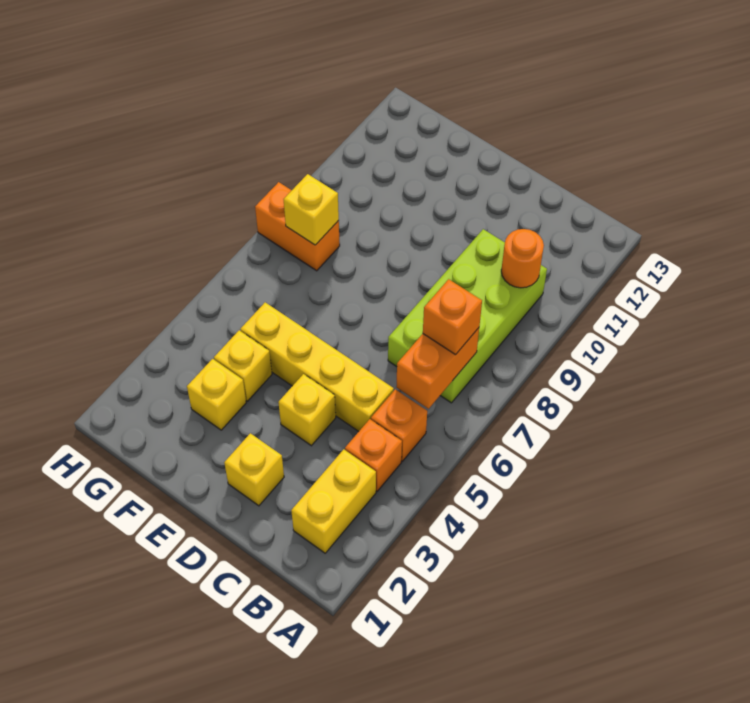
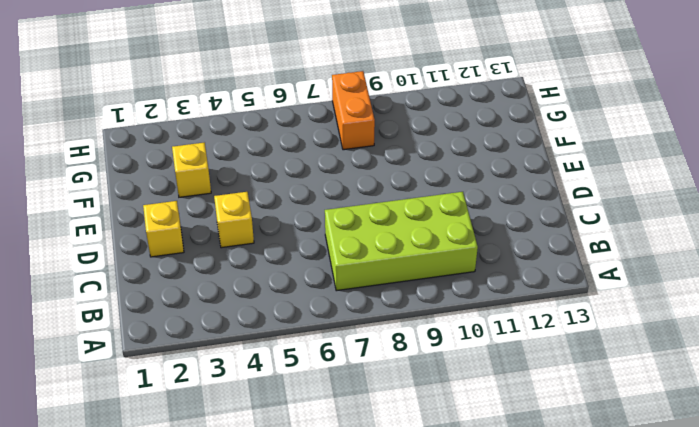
none -> yellow 1x2 brick [291,449,376,553]
none -> orange 1x1 brick [345,419,402,491]
none -> orange 1x1 brick [371,389,427,461]

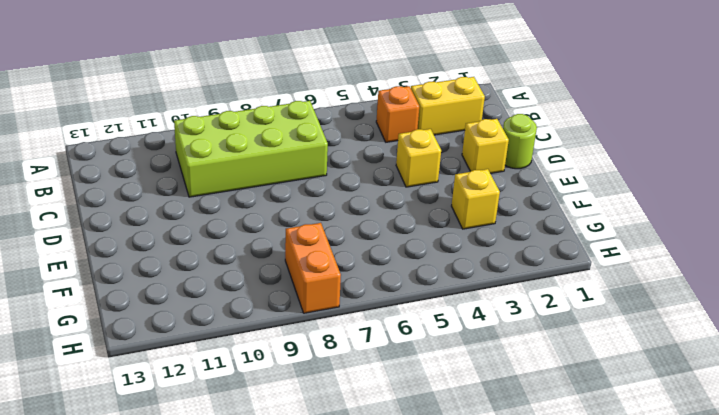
lime 1x1 round brick [503,114,537,169] -> none
none -> orange 1x1 brick [371,389,427,461]
none -> yellow 1x4 brick [240,302,394,431]
none -> yellow 1x1 brick [214,330,272,401]

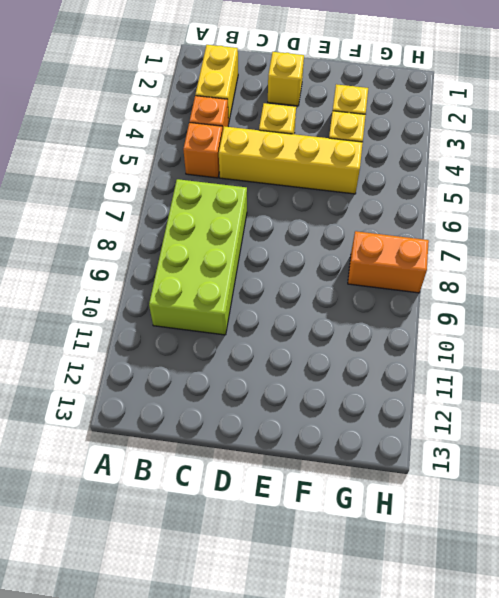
none -> orange 1x2 brick [396,328,479,409]
none -> orange 1x1 round brick [501,229,544,288]
none -> yellow 1x1 brick [284,174,339,245]

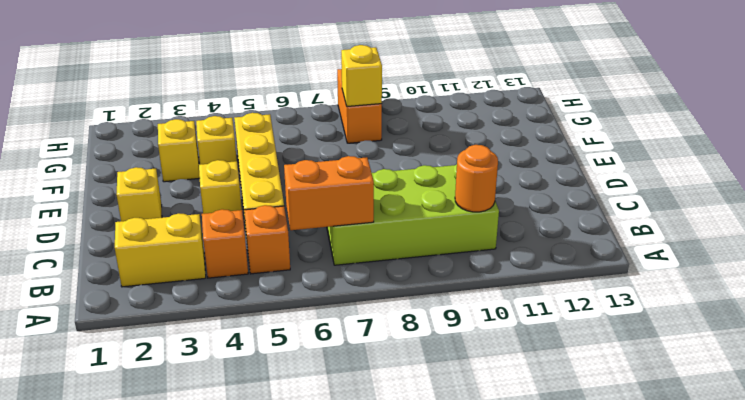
none -> orange 1x1 brick [423,279,482,355]

